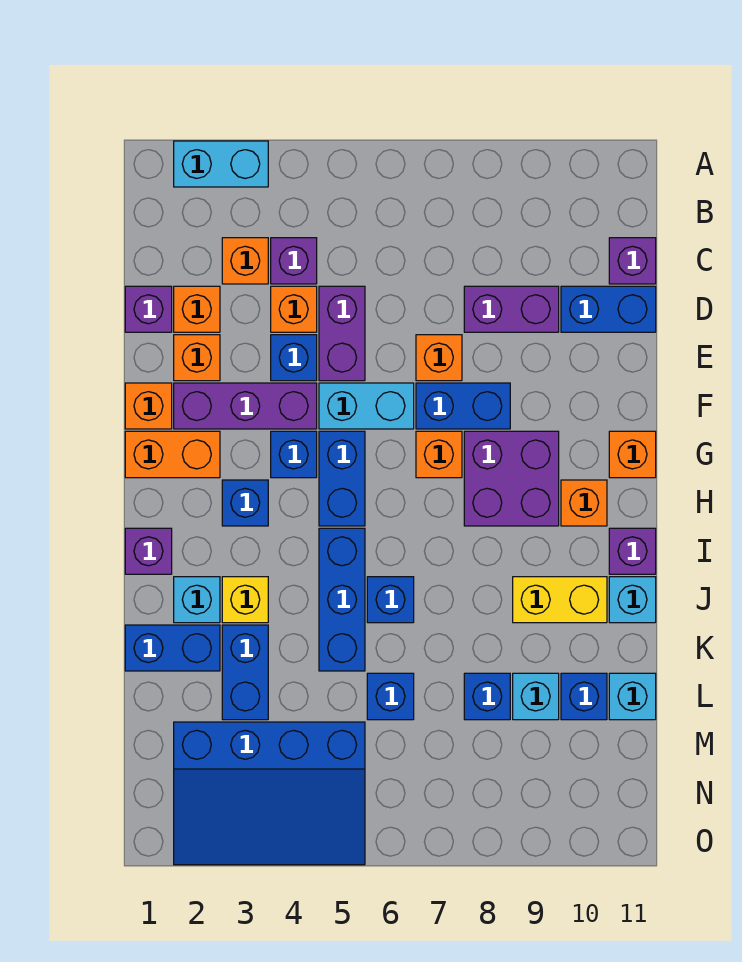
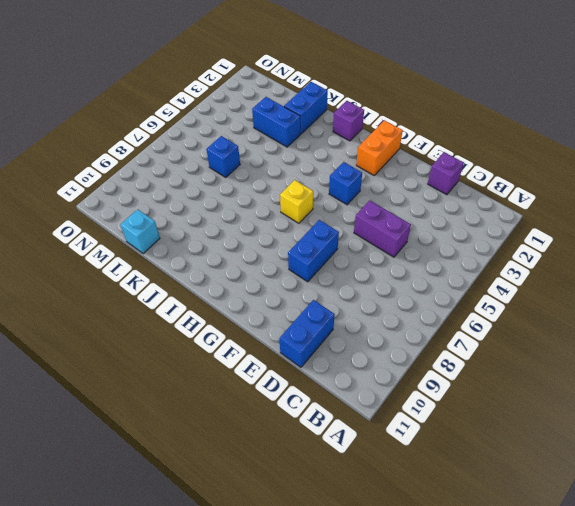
yellow 1x1 brick [280,180,313,223] -> yellow 1x1 brick moved to [222,577,268,623]
none -> cyan 1x2 brick [174,141,268,187]
none -> orange 1x1 brick [222,238,268,284]
none -> purple 1x1 brick [271,238,317,284]
none -> purple 1x1 brick [609,238,656,284]

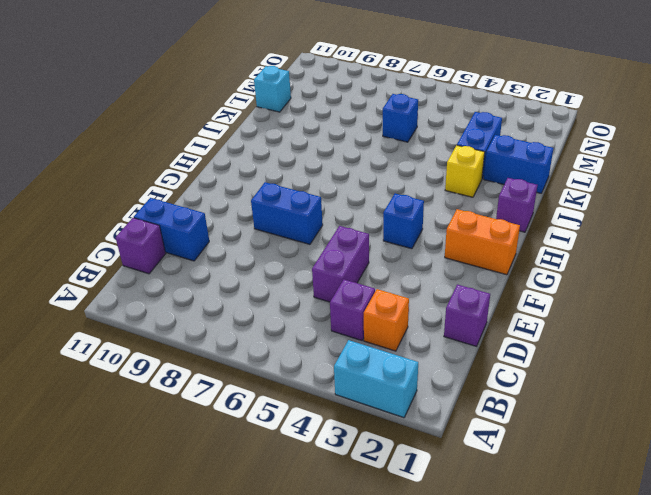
none -> orange 1x1 brick [174,286,220,332]
none -> orange 1x1 brick [271,286,317,332]
none -> purple 1x2 brick [464,286,559,332]
none -> orange 1x1 brick [174,335,220,381]

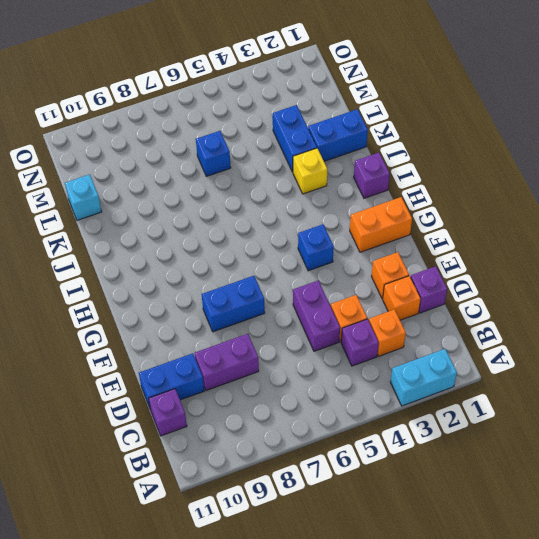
none -> blue 1x1 brick [271,335,317,381]
none -> orange 1x1 brick [416,335,462,381]
none -> orange 1x1 brick [125,383,172,429]
none -> purple 1x3 brick [174,383,317,429]

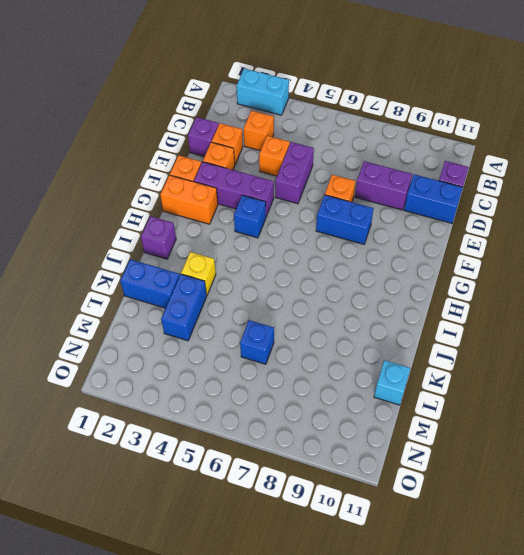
none -> purple 1x1 brick [271,238,317,284]
none -> blue 1x1 brick [271,335,317,381]
none -> cyan 1x2 brick [319,383,414,429]
none -> blue 1x2 brick [319,431,365,526]

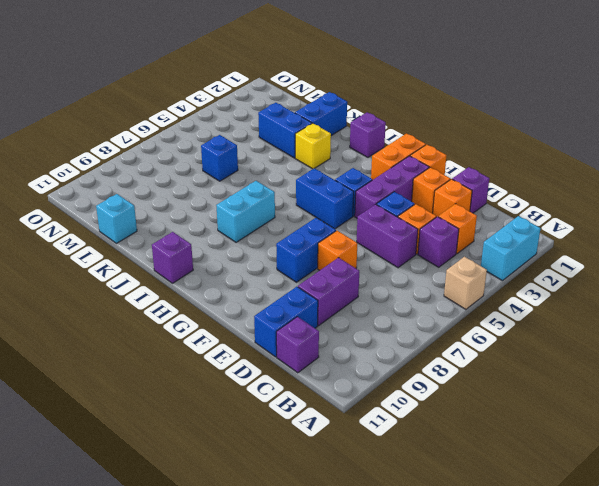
tan 1x1 brick [444,257,487,309] -> none
cyan 1x2 brick [216,181,275,242] -> cyan 1x2 brick moved to [319,383,414,429]
none -> orange 1x1 brick [416,431,462,478]
none -> purple 2x2 brick [464,431,559,526]
none -> orange 1x1 brick [609,431,656,478]
none -> blue 1x1 brick [222,480,268,526]

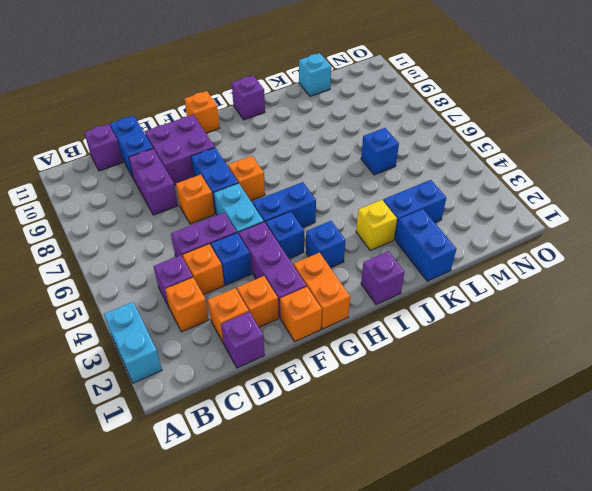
purple 2x2 brick [145,115,215,185] -> purple 2x2 brick moved to [464,431,559,526]
none -> orange 1x1 brick [561,480,607,526]
none -> blue 1x3 brick [319,528,365,671]
none -> cyan 1x1 brick [174,577,220,623]
none -> blue 1x1 brick [367,577,414,623]

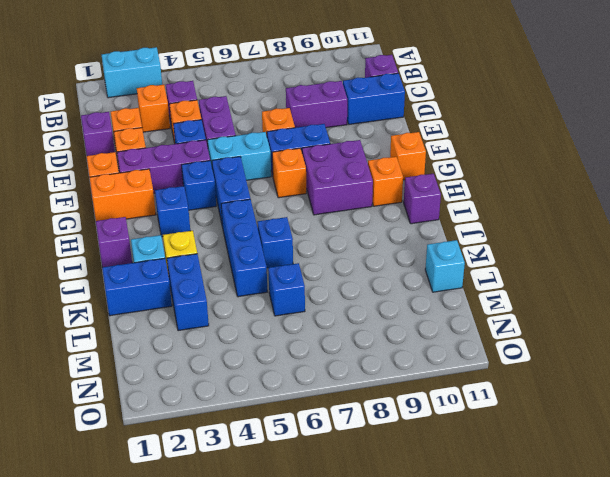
none -> yellow 1x2 brick [513,577,607,623]
none -> cyan 1x1 brick [609,577,656,623]
none -> blue 1x1 brick [464,673,510,720]
none -> cyan 1x1 brick [513,673,559,720]

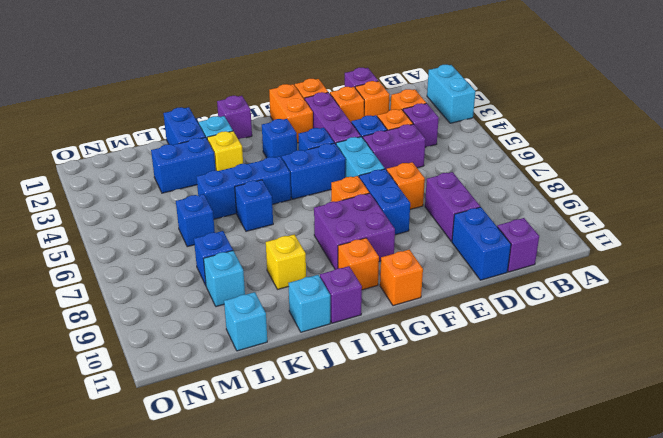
yellow 1x1 brick [266,234,306,289] -> yellow 1x2 brick [513,577,607,623]
none -> blue 1x1 brick [561,673,607,720]
none -> blue 3x4 slope [174,722,365,865]

